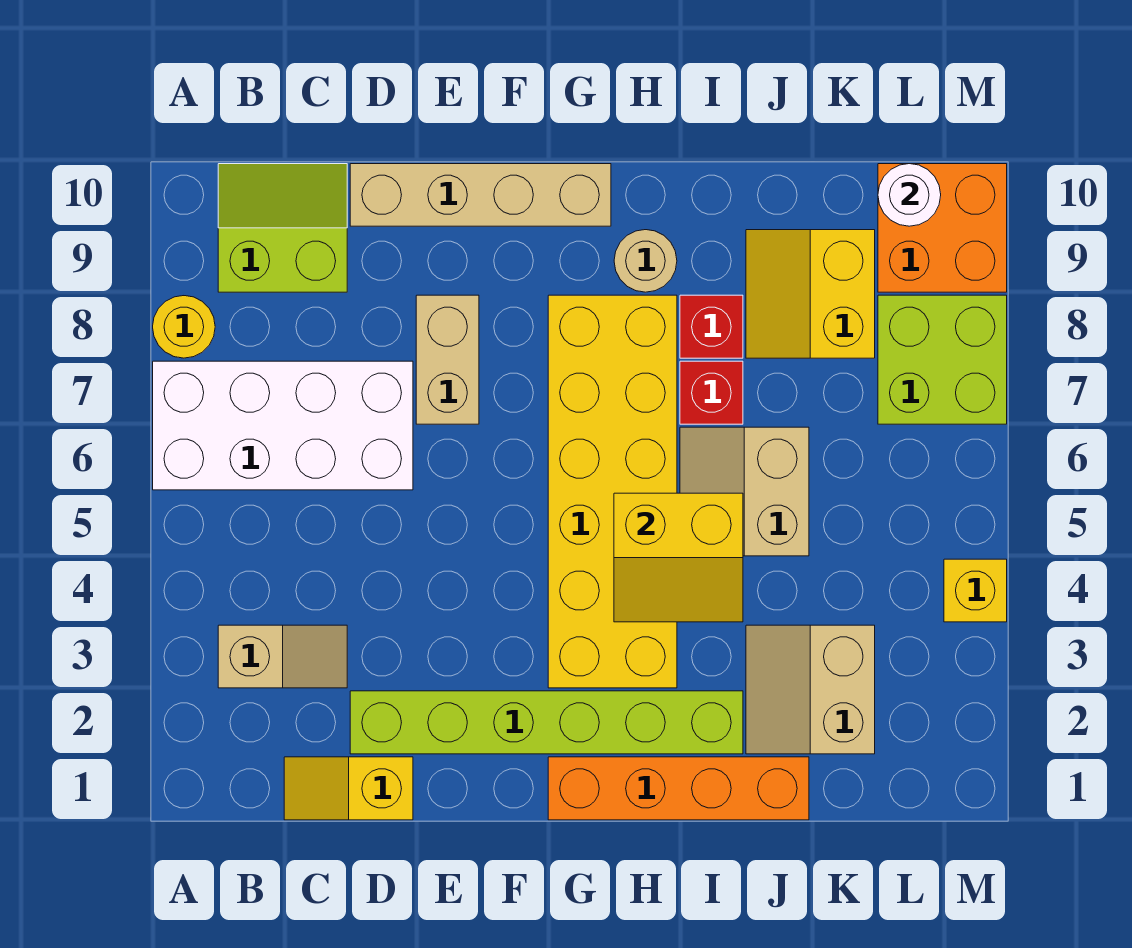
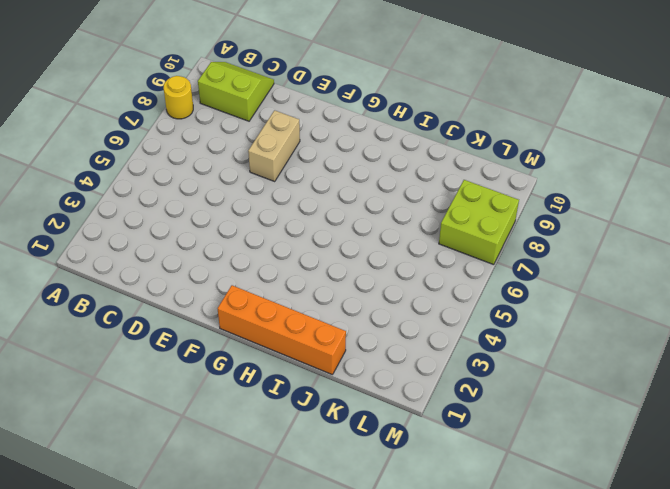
none -> white 2x4 brick [153,361,413,490]
none -> tan 1x2 slope [218,625,347,688]
none -> yellow 1x2 slope [284,757,413,820]

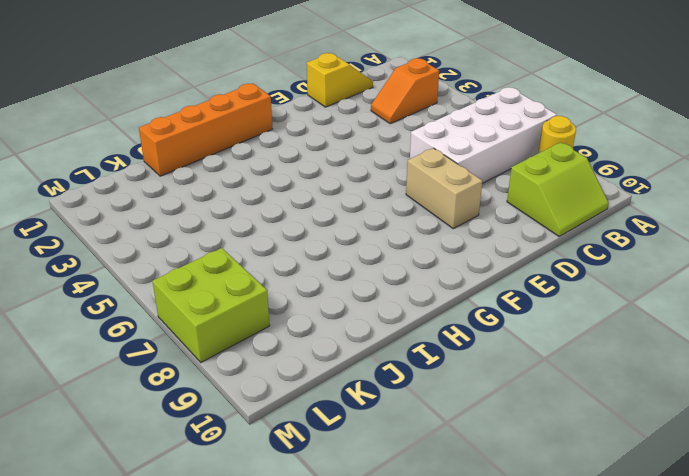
orange 1x2 slope [371,58,439,124] -> tan 1x2 slope [218,625,347,688]
none -> lime 1x6 brick [350,691,743,754]
none -> tan 1x4 brick [350,164,611,226]
none -> yellow 2x6 brick [548,295,677,688]

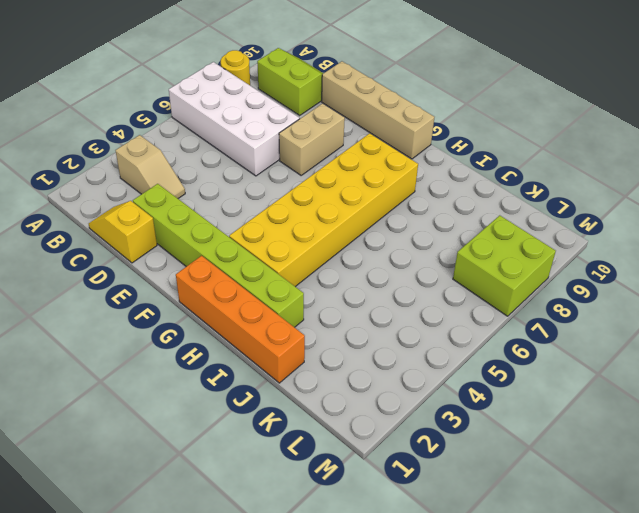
none -> tan 1x1 round brick [614,230,677,292]
none -> tan 2x2 slope [680,427,809,556]
none -> red 1x1 brick [680,361,743,424]

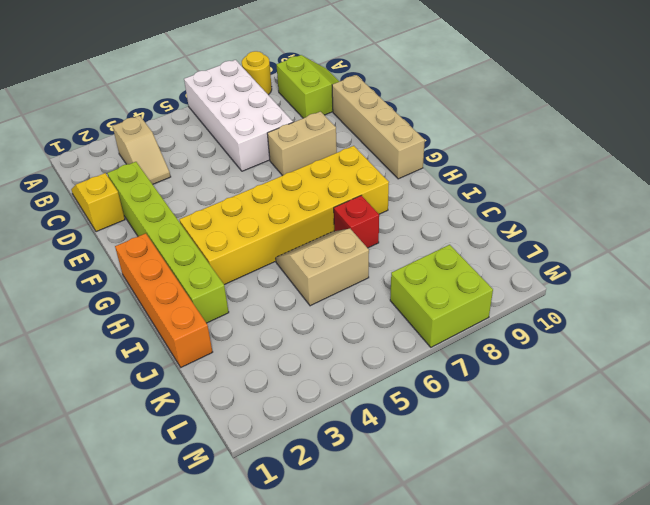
none -> tan 1x1 round brick [614,230,677,292]
none -> red 1x1 brick [680,295,743,358]
none -> tan 2x2 slope [746,625,875,754]

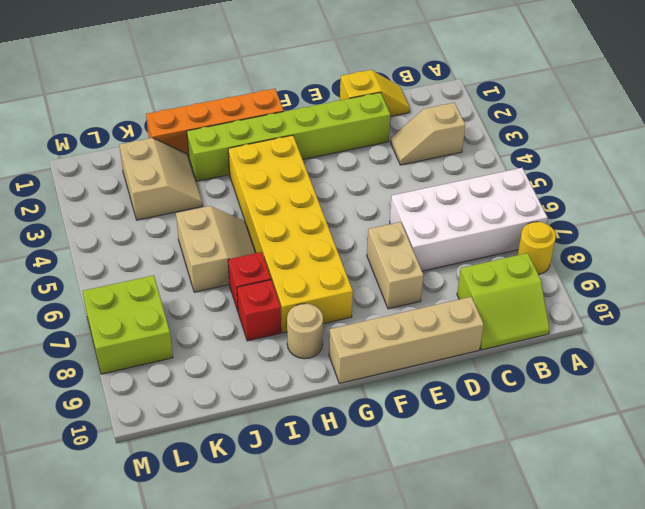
none -> yellow 2x2 slope [746,230,875,358]
none -> orange 2x2 brick [878,164,1007,292]
none -> yellow 1x1 brick [944,559,1007,622]

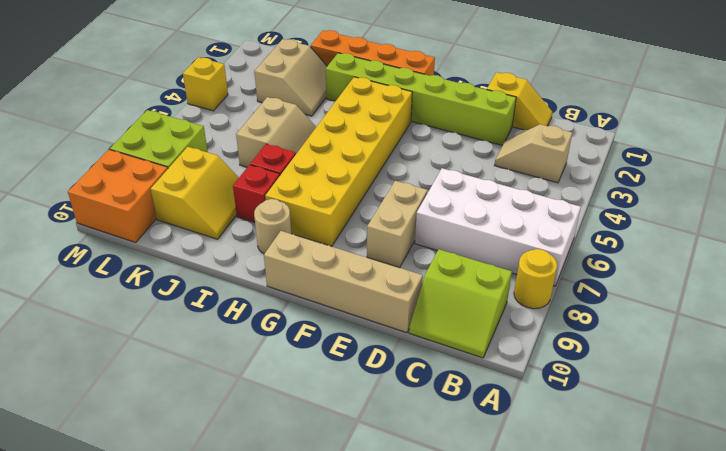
none -> yellow 2x2 slope [614,493,743,622]
none -> white 1x1 round brick [878,164,941,226]

